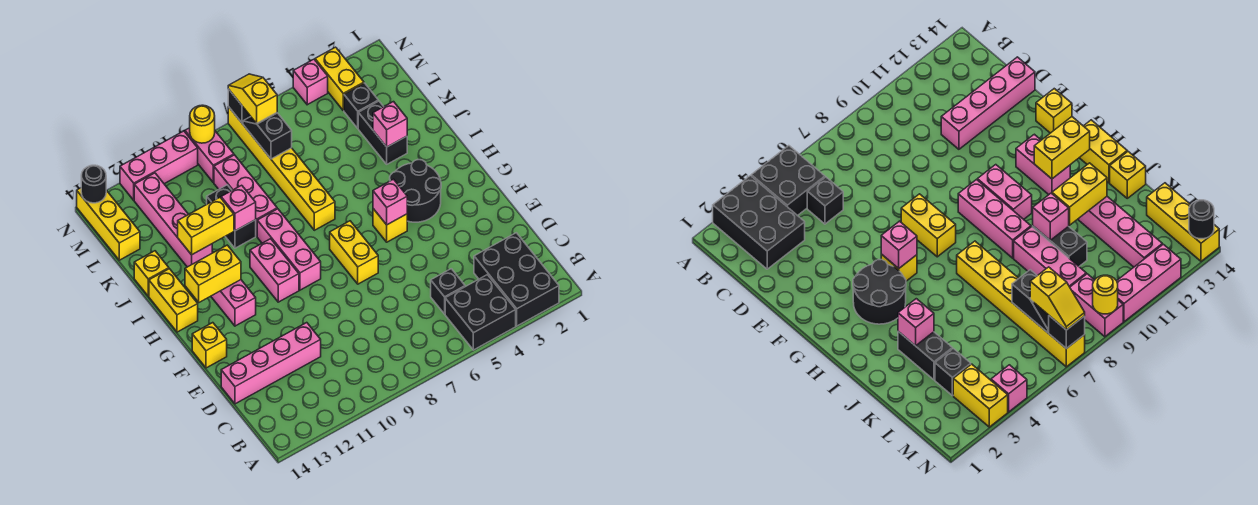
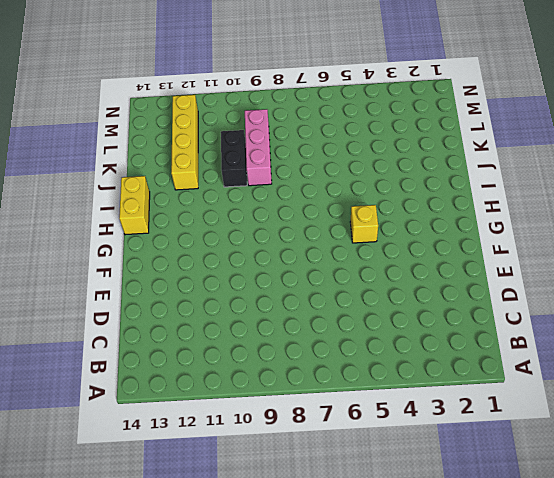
yellow 1x4 brick [171,95,198,190] -> pink 1x4 brick [134,173,212,267]
none -> black 2x3 brick [474,233,559,326]
none -> black 2x2 brick [445,275,516,350]
none -> black 1x1 brick [431,269,465,314]
none -> pink 1x4 brick [221,323,321,404]

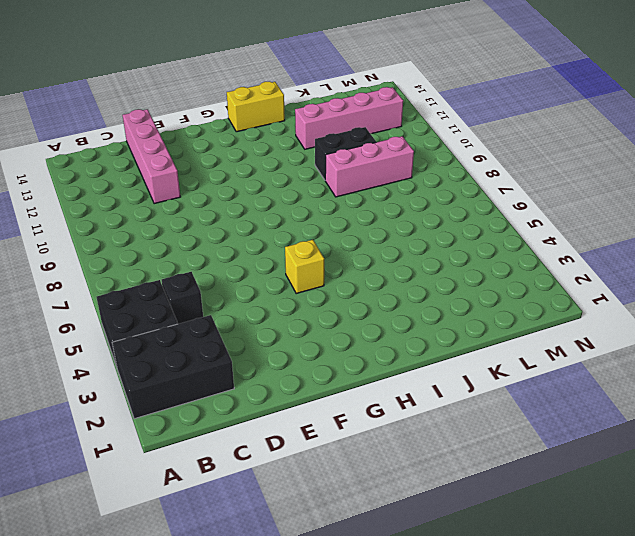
none -> yellow 1x2 brick [330,221,378,284]
none -> yellow 1x1 brick [192,323,227,368]
none -> black 2x2 round brick [390,160,441,222]
none -> pink 1x3 brick [257,209,321,290]

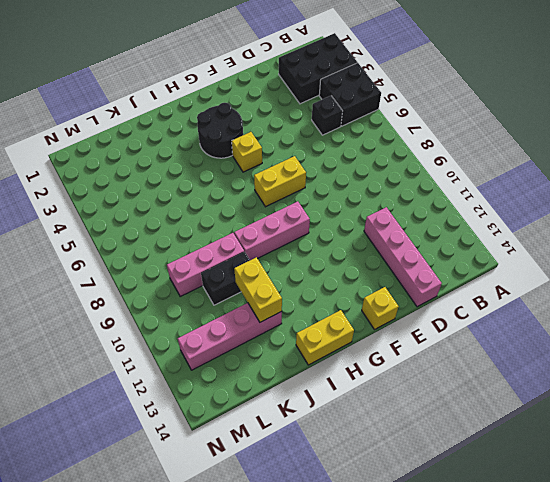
none -> pink 1x2 brick [250,239,299,302]
none -> pink 1x2 brick [211,280,256,326]
none -> yellow 1x6 brick [228,107,335,230]
none -> black 1x2 brick [358,101,407,164]

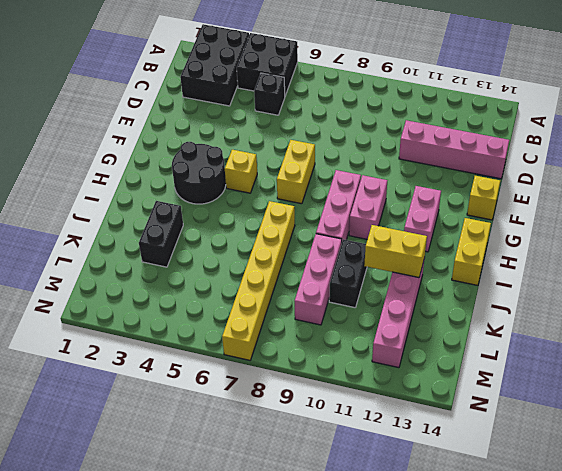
none -> yellow 1x1 brick [134,251,169,296]
none -> black 1x1 brick [344,83,378,128]
none -> yellow 1x3 brick [77,188,140,260]
none -> yellow 1x2 brick [315,47,364,111]

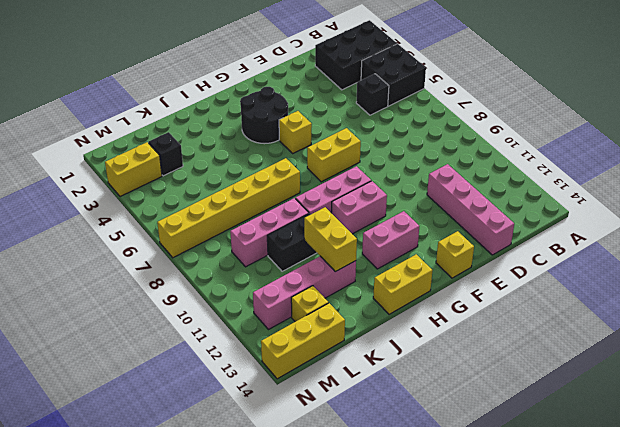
yellow 1x1 brick [291,286,328,322] -> yellow 1x1 brick moved to [134,251,169,296]
none -> black 1x2 brick [358,101,407,164]
none -> pink 1x2 brick [185,128,234,182]
none -> pink 1x1 brick [293,59,328,105]
none -> pink 1x3 brick [120,131,198,200]

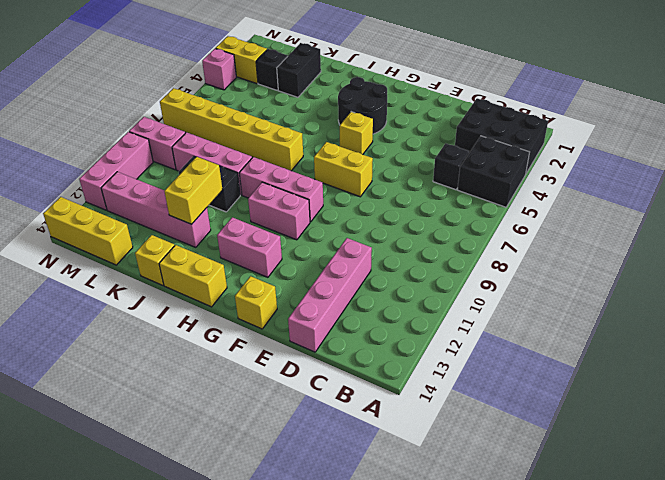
black 1x2 brick [277,43,321,97] -> black 1x2 brick turned to [358,101,407,164]
none -> pink 1x1 brick [373,179,407,225]
none -> yellow 1x2 brick [185,245,241,302]
none -> pink 1x1 brick [373,102,407,147]
none -> pink 1x1 brick [221,185,256,231]

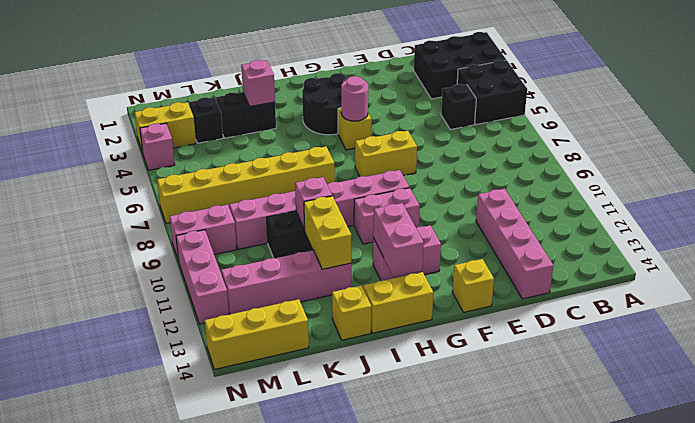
pink 1x1 round brick [341,76,368,121] -> pink 1x1 brick [373,179,407,225]
pink 1x2 brick [373,203,424,277] -> yellow 1x2 brick [185,245,241,302]
none -> black 1x2 slope [243,113,292,159]
none -> black 1x1 brick [228,89,251,123]
none -> yellow 1x1 round brick [190,105,215,143]
none -> black 1x1 round brick [81,165,106,203]

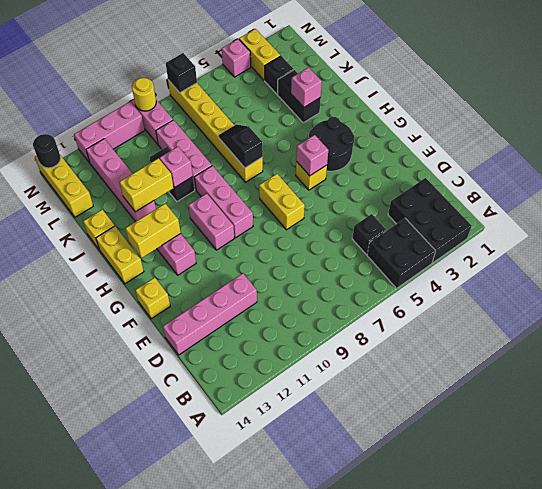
black 1x2 slope [219,124,263,168] -> black 1x2 slope moved to [243,113,292,159]
none -> yellow 1x2 slope [228,74,277,123]

